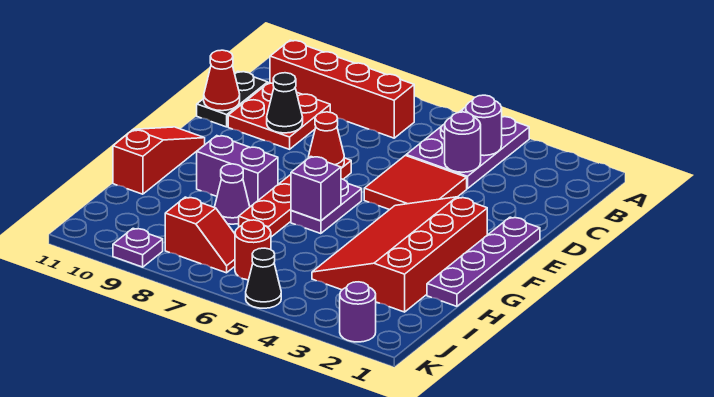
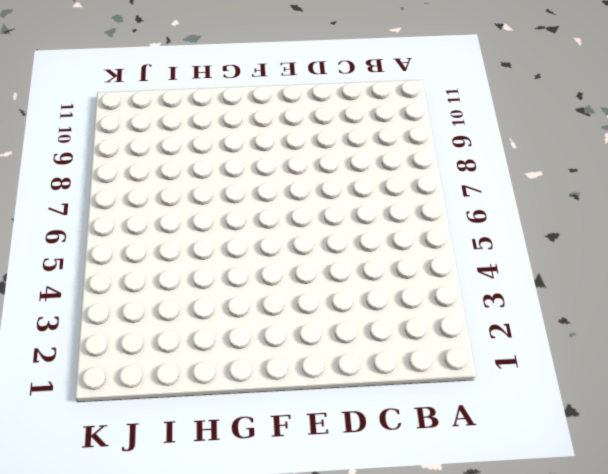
none -> purple 2x3 plate [406,107,529,189]
none -> red 1x4 brick [270,40,414,138]
none -> red 2x2 plate [228,83,330,149]

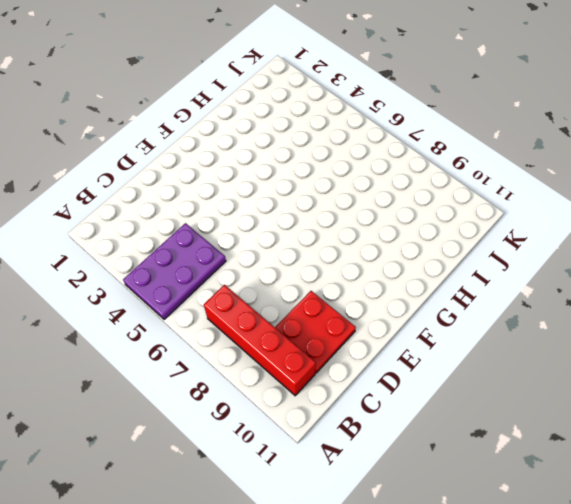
none -> black 1x2 plate [197,71,268,127]
none -> red 2x2 tile [364,155,467,210]
none -> purple 1x4 plate [427,217,540,306]

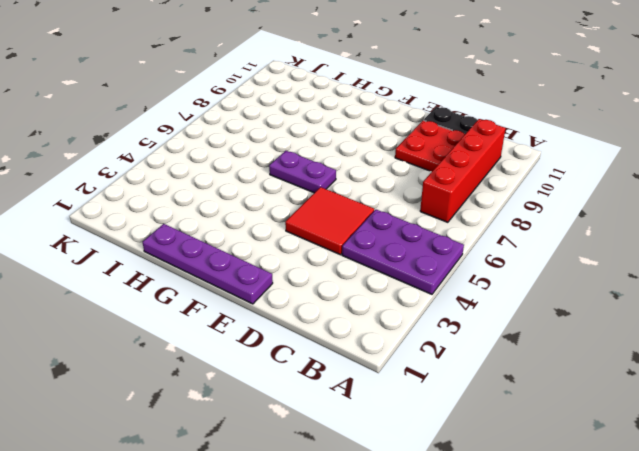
none -> red 1x4 plate [239,158,351,237]
none -> red 3x4 slope [312,197,487,312]
none -> red 1x3 slope [113,127,205,194]

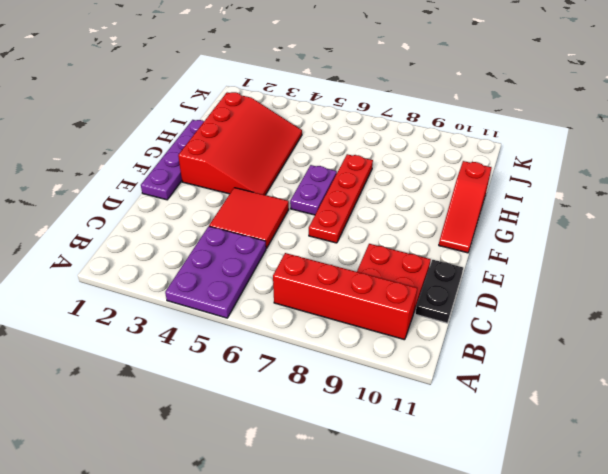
none -> purple 1x2 brick [197,136,278,207]
none -> purple 1x1 cone [215,164,250,224]
none -> red 1x1 round brick [235,220,271,280]

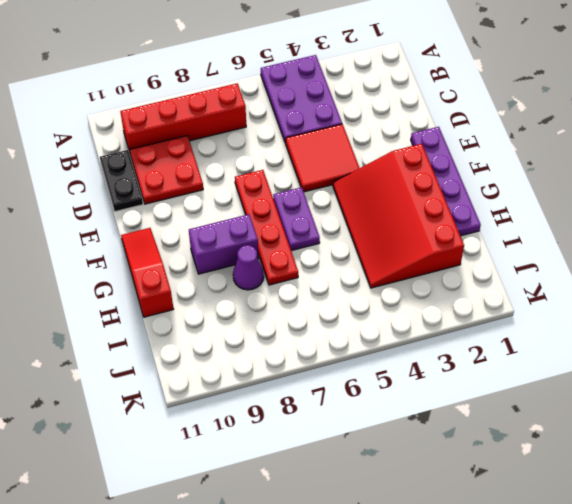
none -> red 1x1 round brick [235,220,271,280]
none -> red 1x2 slope [165,197,235,273]
none -> purple 1x1 round brick [340,282,376,342]

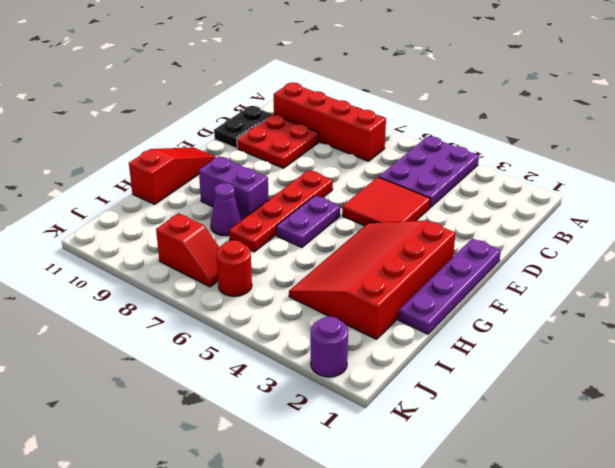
none -> black 1x1 cone [246,248,281,308]
none -> purple 1x1 plate [113,228,163,267]
none -> purple 1x1 round brick [466,95,502,156]

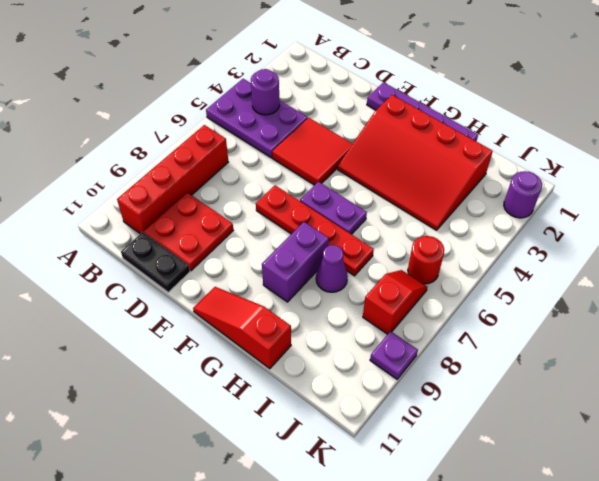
none -> black 1x1 cone [246,248,281,308]
none -> purple 1x1 round brick [445,112,481,172]
none -> black 1x1 cone [267,73,303,133]

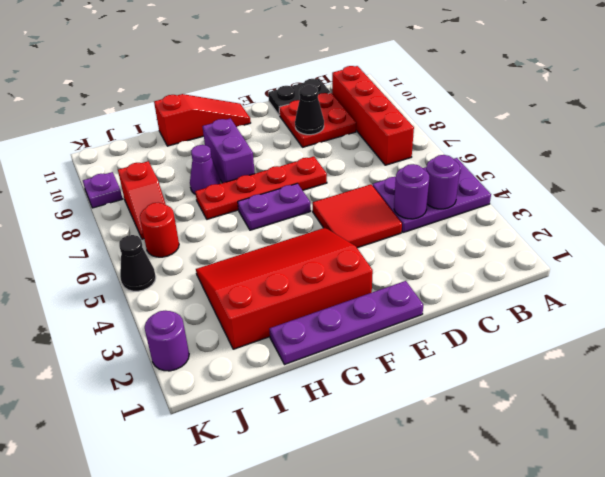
none -> red 1x1 cone [204,50,240,111]
none -> red 1x1 cone [308,112,344,168]
none -> purple 1x1 brick [291,157,341,221]

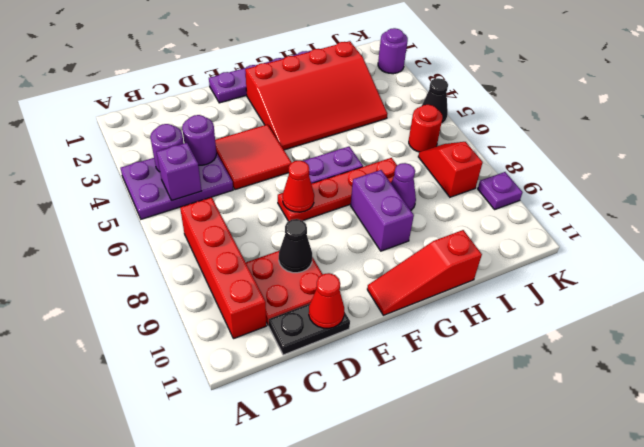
purple 1x1 brick [157,143,202,200] -> purple 1x1 brick moved to [291,157,341,221]

